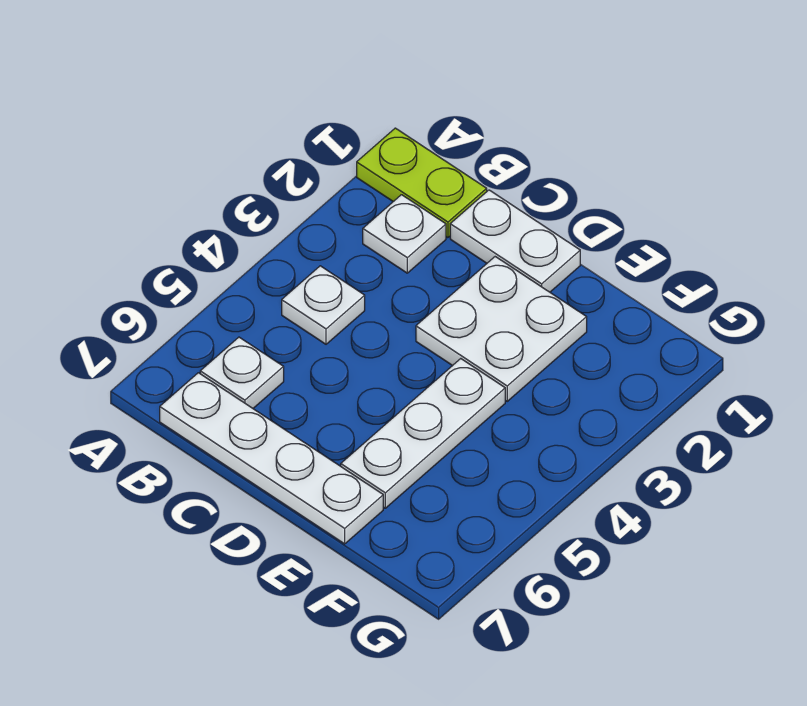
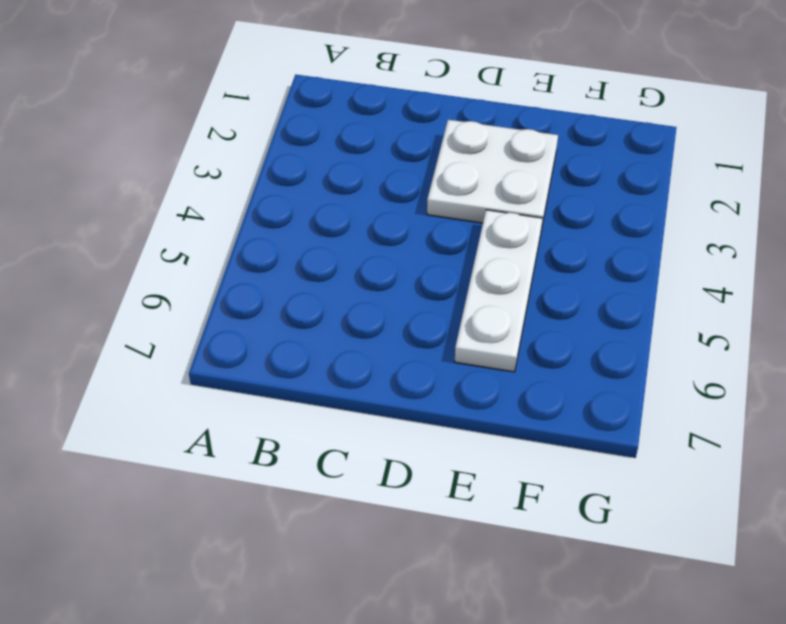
none -> lime 1x2 plate [357,128,487,238]
none -> white 1x1 plate [363,195,446,273]

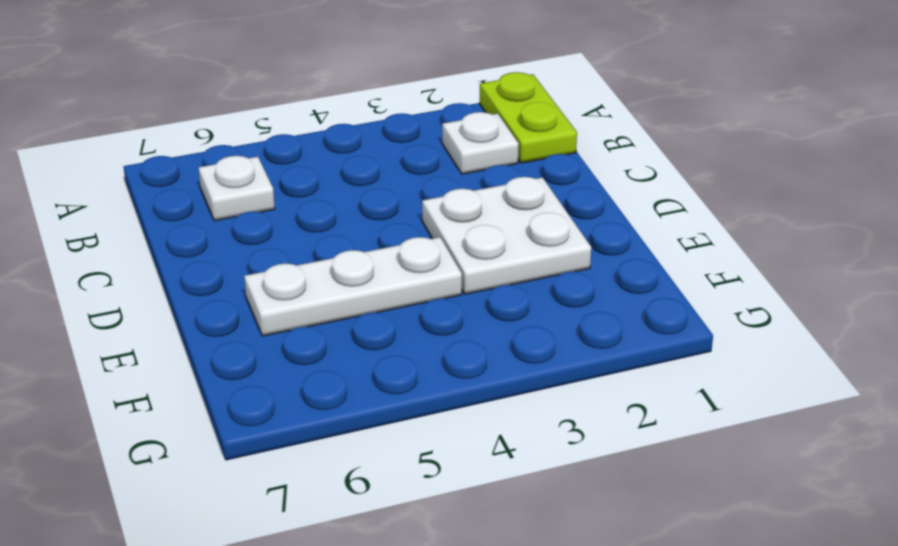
none -> white 1x1 plate [282,266,365,344]
none -> white 1x4 plate [160,373,383,544]

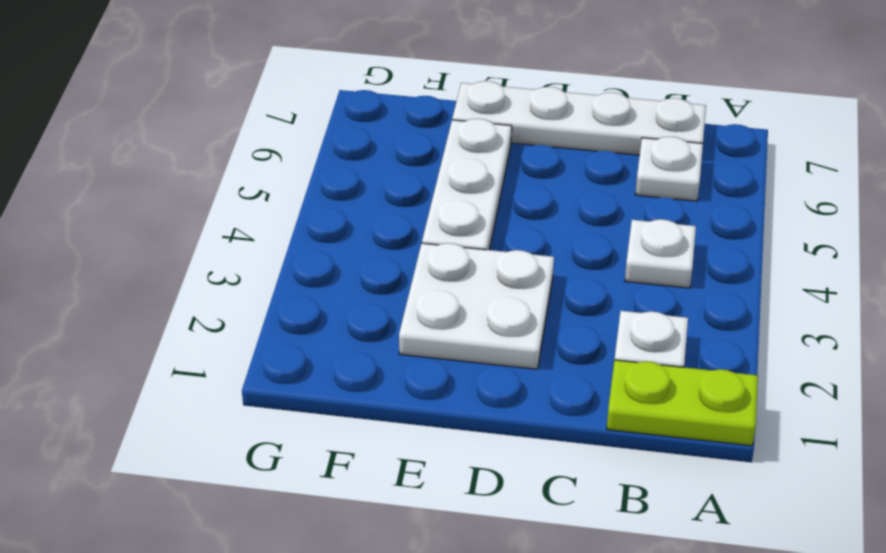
none -> white 1x2 plate [450,190,580,292]

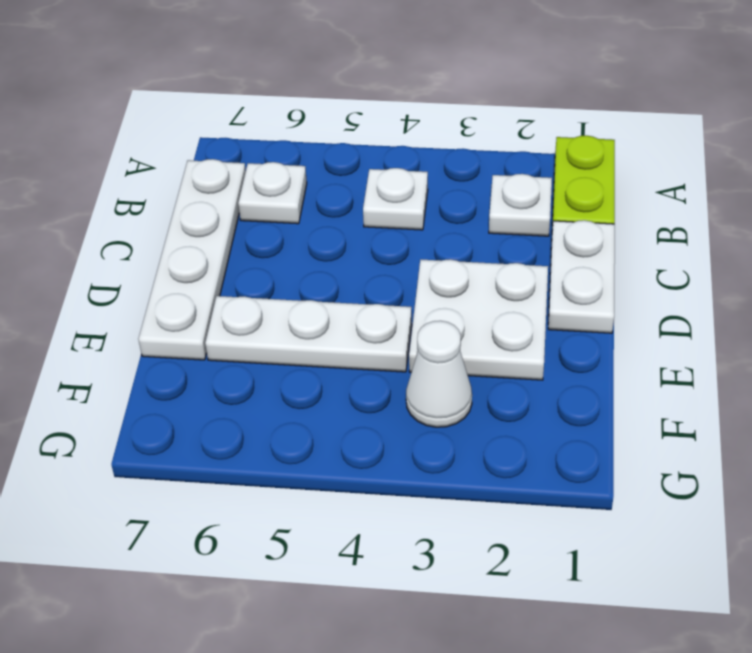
white 1x1 cone [406,321,472,427] -> none

